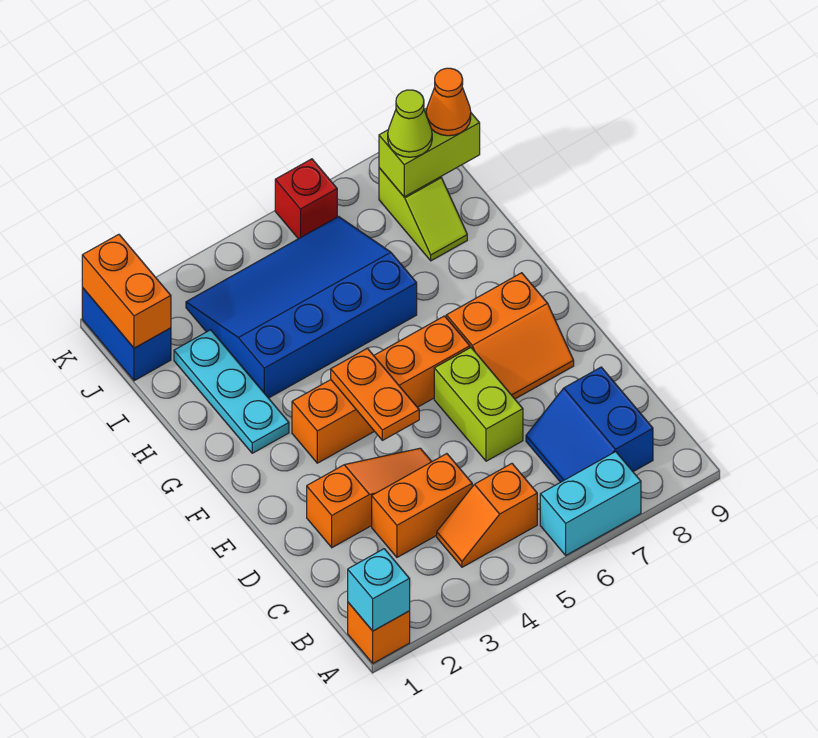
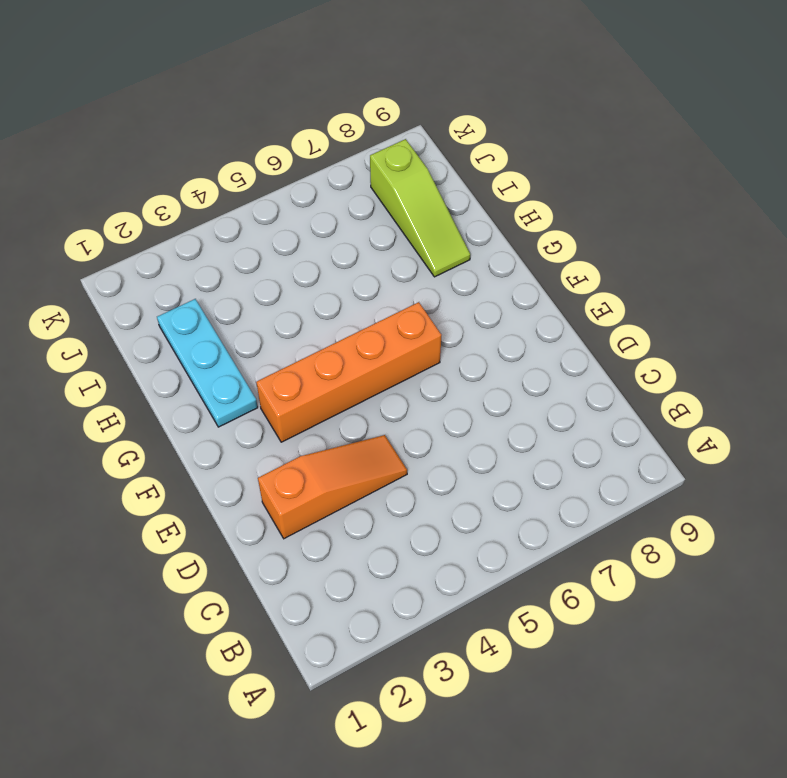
lime 1x3 slope [370,139,470,277] -> lime 1x2 slope [379,168,467,261]
none -> orange 1x1 brick [348,603,410,663]
none -> cyan 1x2 brick [540,452,641,555]
none -> orange 1x2 slope [437,464,537,567]

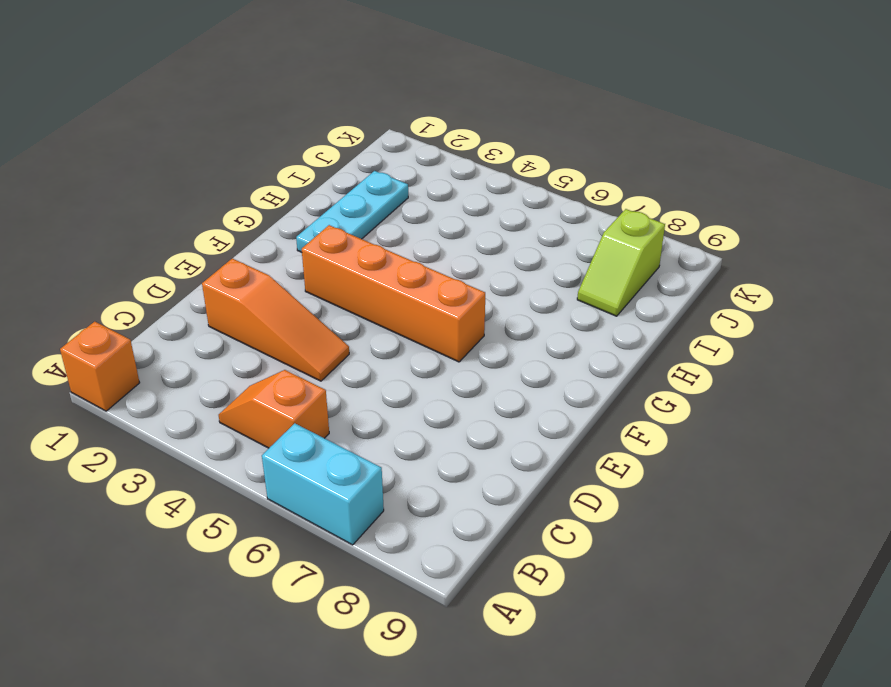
none -> blue 2x2 slope [526,367,653,482]
none -> orange 1x2 brick [372,454,472,557]
none -> lime 1x2 brick [434,348,523,461]

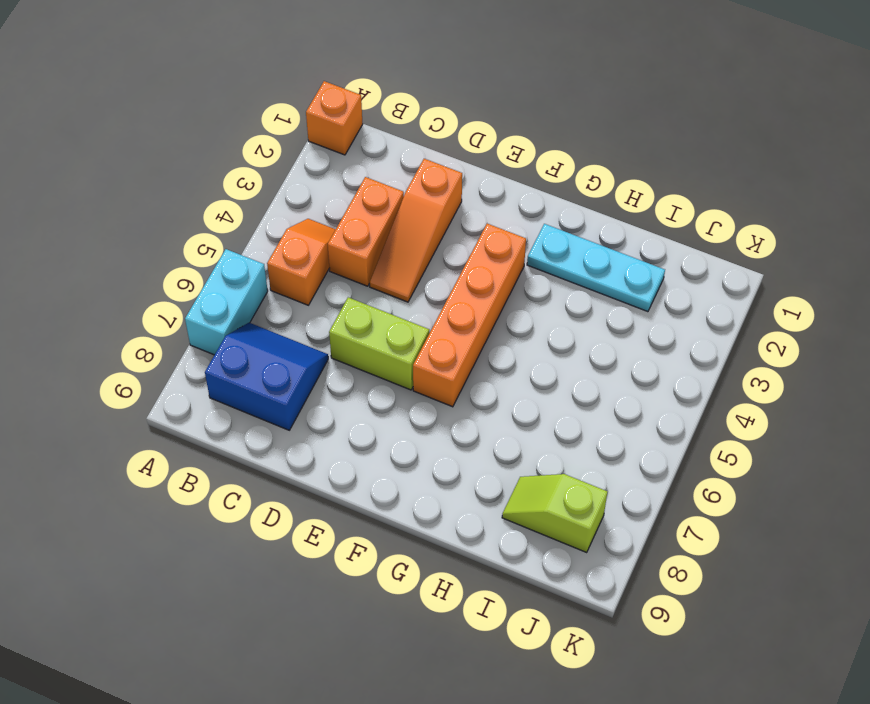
none -> orange 2x2 slope [446,273,574,399]
none -> blue 3x4 slope [186,217,417,398]
none -> blue 1x2 brick [82,288,171,381]

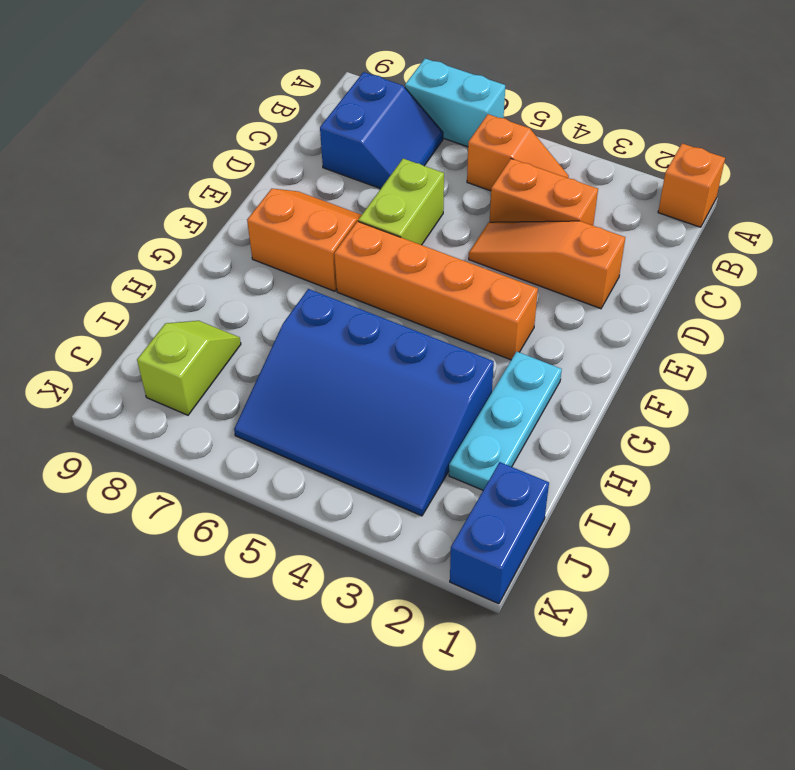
none -> red 1x1 brick [275,159,337,239]
none -> cyan 1x1 brick [348,549,410,631]
none -> orange 1x2 plate [331,348,419,440]

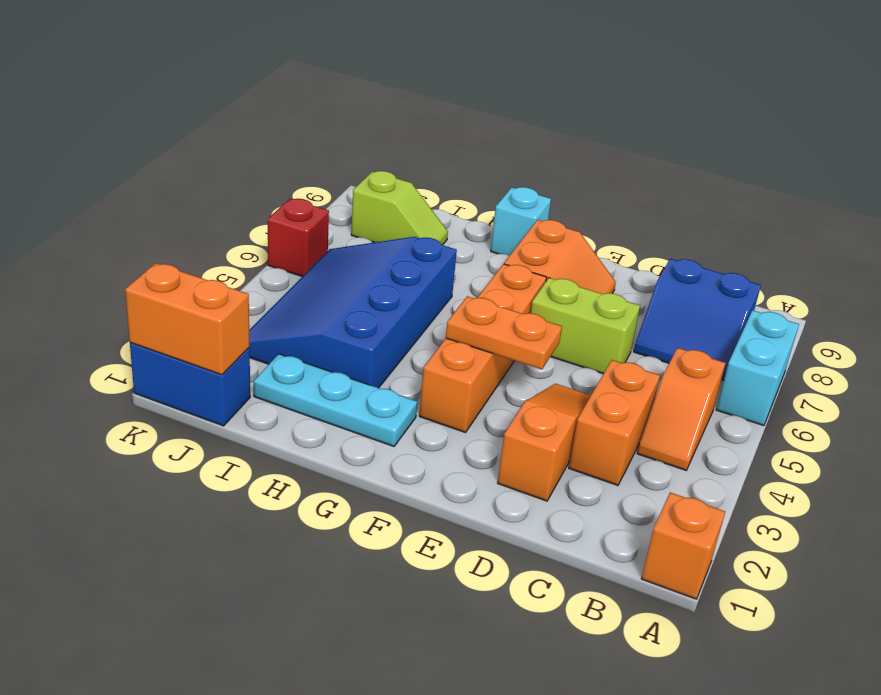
cyan 1x1 brick [491,187,551,256] -> cyan 1x1 brick moved to [348,549,410,631]
none -> lime 1x2 brick [379,108,480,197]
none -> lime 1x1 cone [388,90,432,157]
none -> orange 1x1 cone [426,68,471,136]

